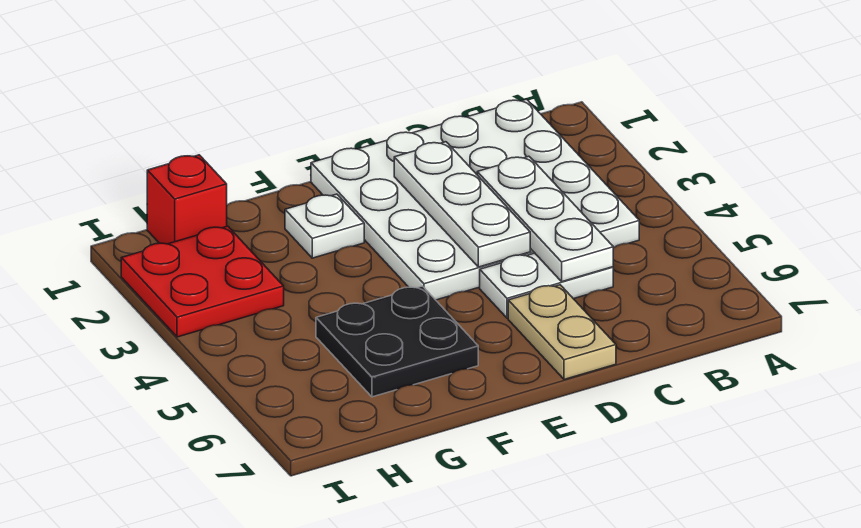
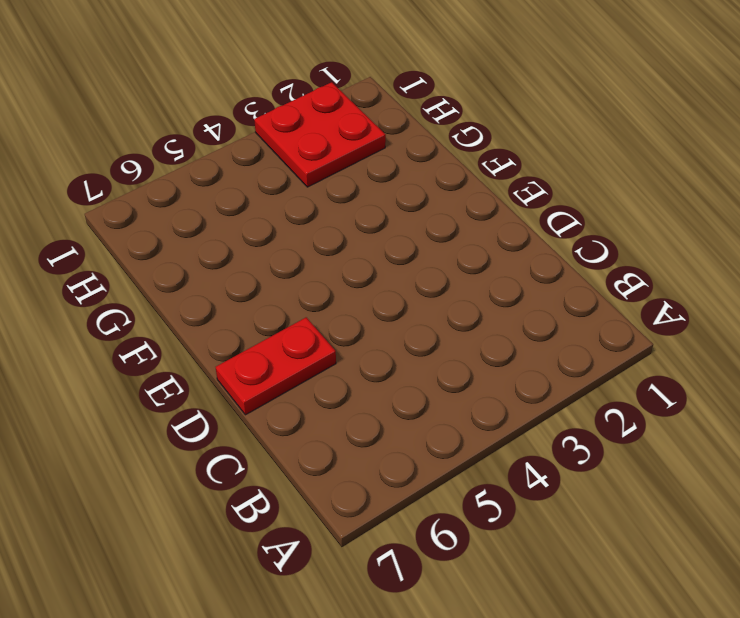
red 1x2 plate [216,317,336,415] -> tan 1x2 plate [508,285,616,379]
none -> white 4x4 plate [311,99,639,300]
none -> white 1x2 plate [480,253,613,318]

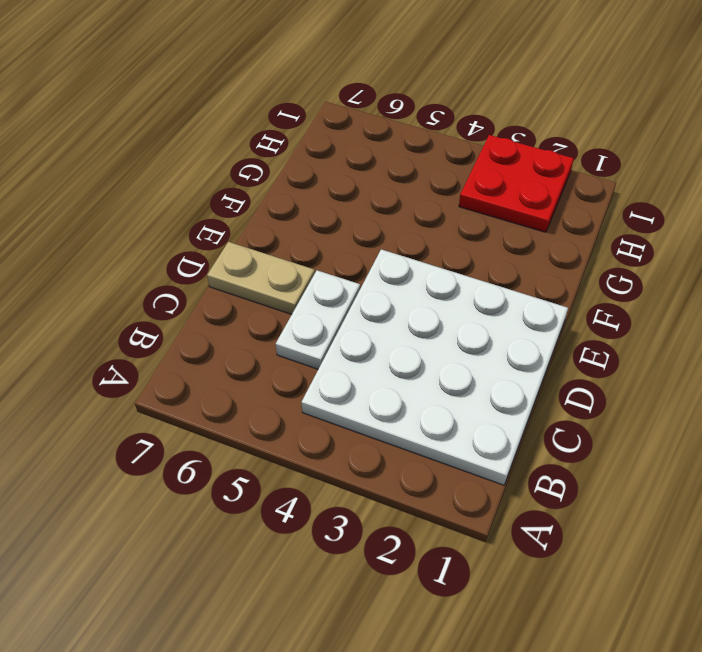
none -> white 1x1 plate [285,194,364,258]
none -> black 2x2 plate [316,286,478,397]

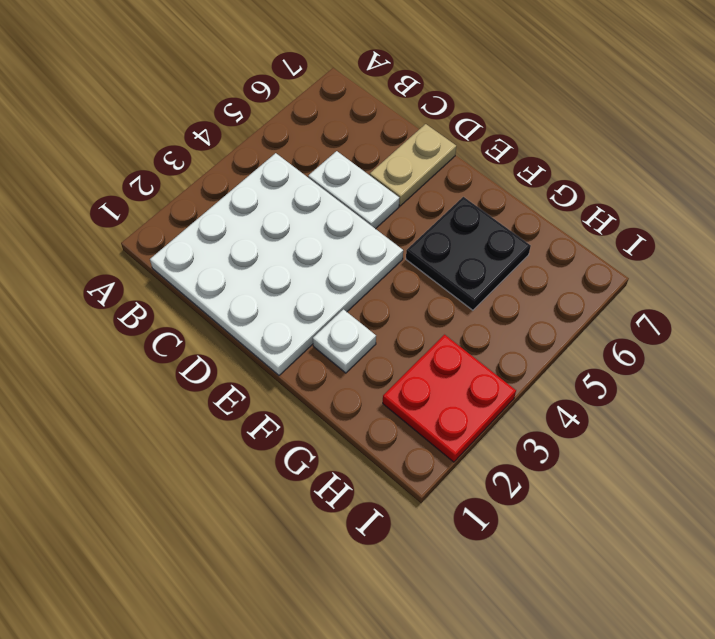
none -> red 1x1 brick [147,155,227,244]
none -> white 1x3 plate [477,156,613,282]

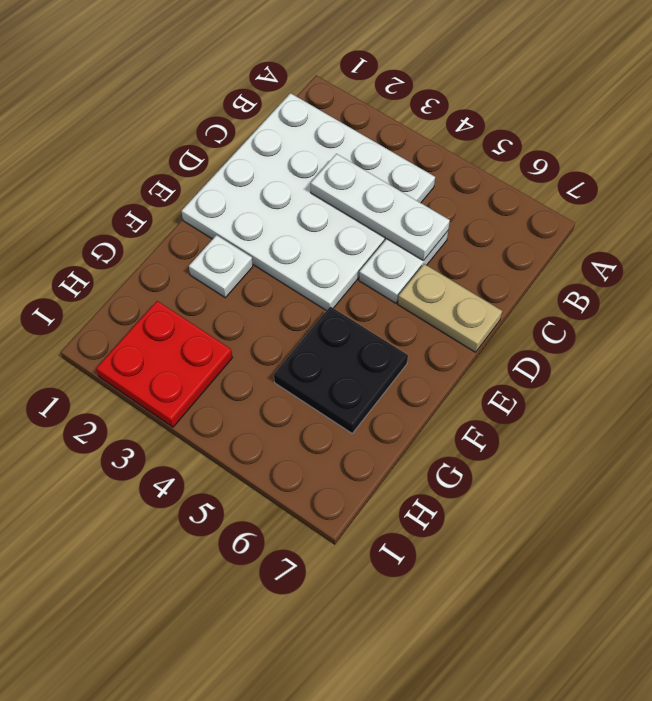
none -> red 1x1 brick [147,155,227,244]
none -> white 1x3 plate [394,142,530,267]

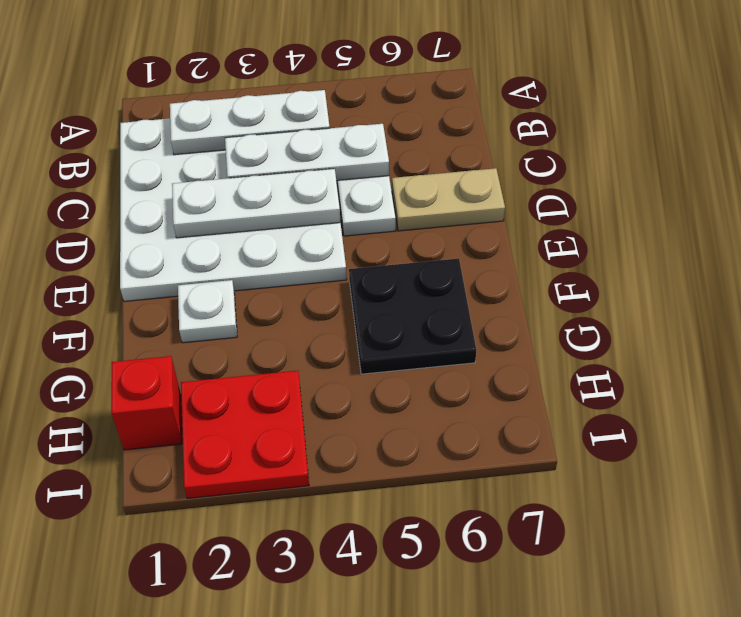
white 1x3 plate [170,90,330,155] -> none

